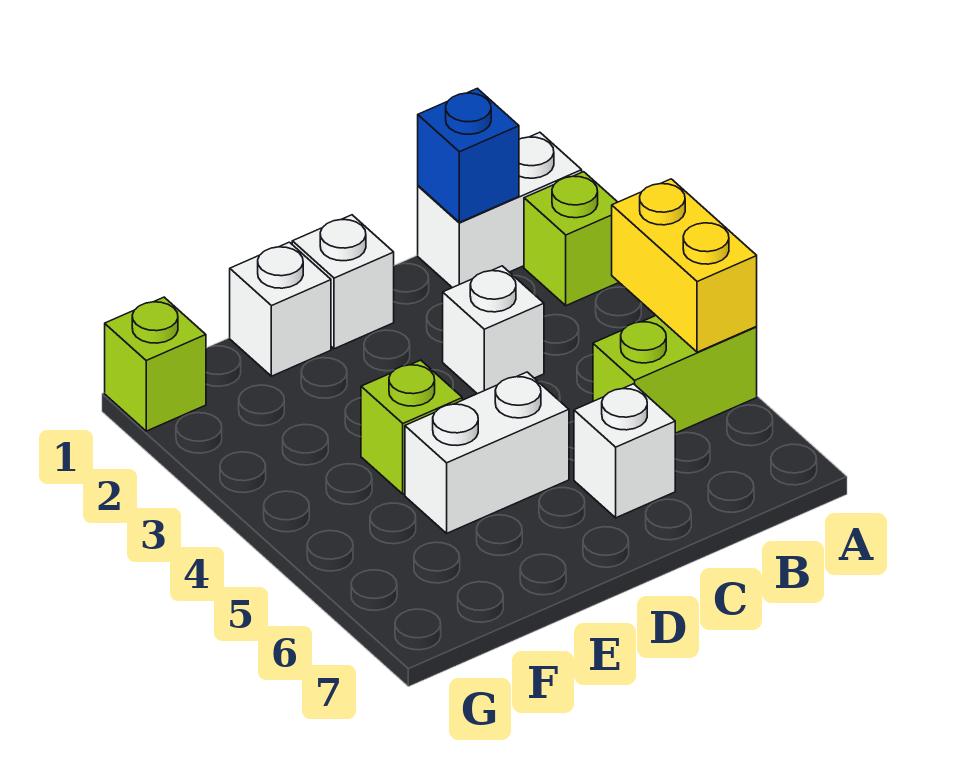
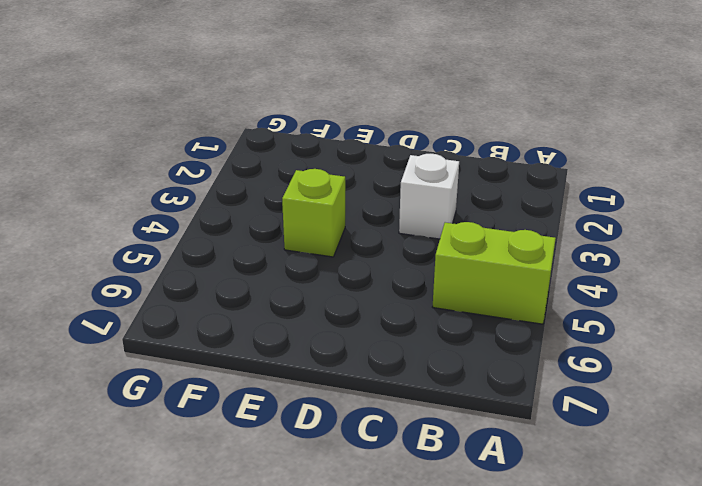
none -> white 1x2 brick [418,132,582,288]
none -> lime 1x1 brick [524,172,619,306]
none -> white 1x1 brick [574,384,675,518]

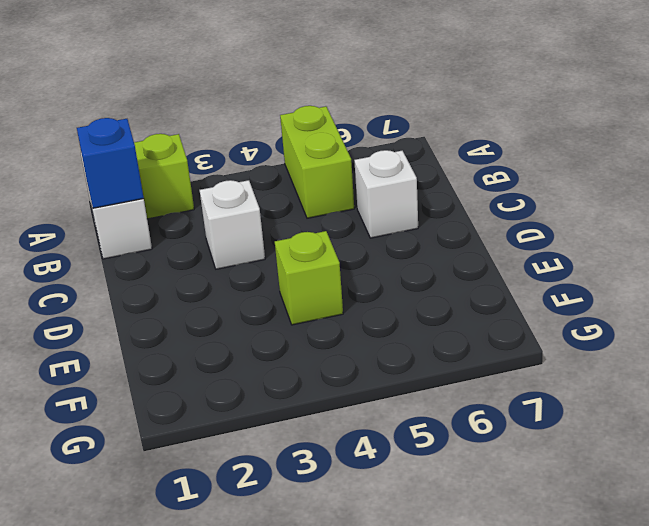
none -> white 1x1 brick [292,215,394,349]
none -> white 1x2 brick [405,372,569,533]
none -> white 1x1 brick [230,242,331,376]

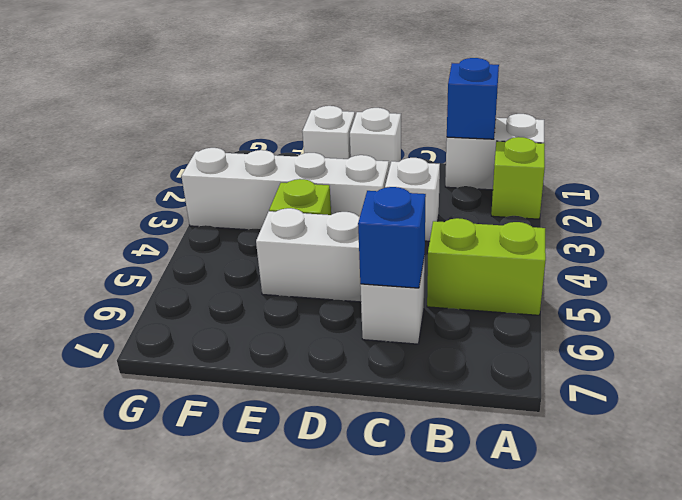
blue 1x1 brick [358,187,426,288] -> none
white 1x4 brick [181,148,389,230] -> none
none -> lime 1x1 brick [105,297,206,431]
none -> yellow 1x2 brick [612,179,757,352]

